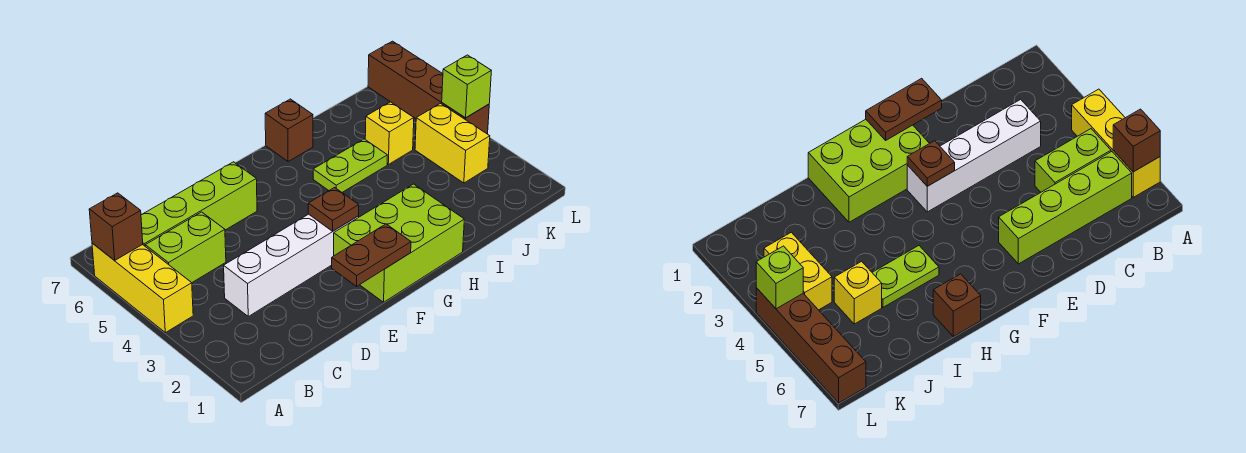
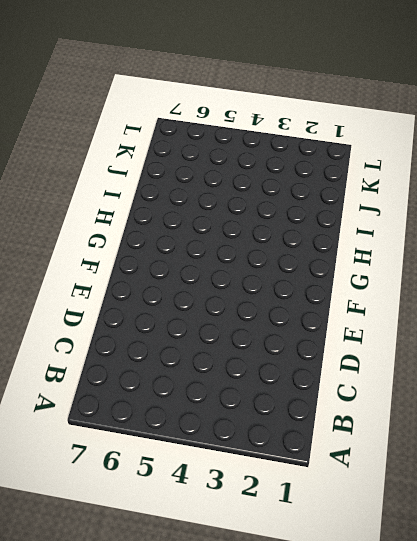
none -> yellow 1x3 brick [92,243,193,333]
none -> lime 1x2 brick [145,212,226,283]
none -> lime 1x4 brick [141,162,257,246]

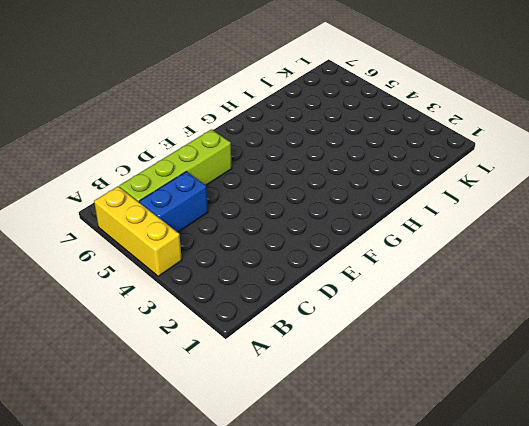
blue 1x2 brick [139,172,208,232] -> lime 1x2 brick [145,212,226,283]
none -> white 1x4 brick [224,214,359,316]
none -> lime 2x3 brick [334,184,464,302]
none -> lime 1x2 plate [313,139,387,192]

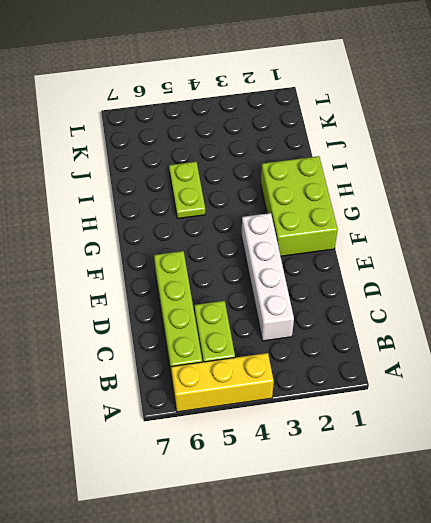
none -> brown 1x1 brick [265,99,313,162]
none -> yellow 1x1 brick [365,102,414,164]
none -> yellow 1x2 brick [415,104,490,183]

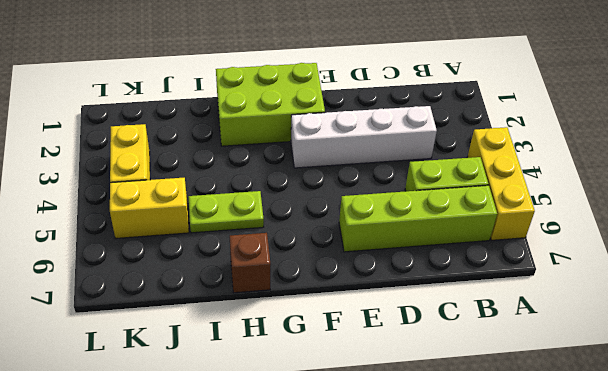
yellow 1x2 brick [110,178,189,238] -> yellow 1x1 brick [365,102,414,164]
none -> brown 1x4 brick [368,41,489,134]
none -> brown 1x1 brick [89,193,143,261]
none -> brown 1x2 plate [332,224,411,286]

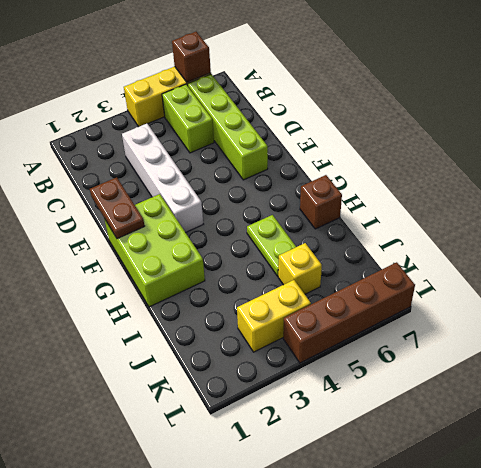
none -> brown 1x1 plate [308,188,359,231]
none -> lime 1x1 brick [442,55,491,118]

